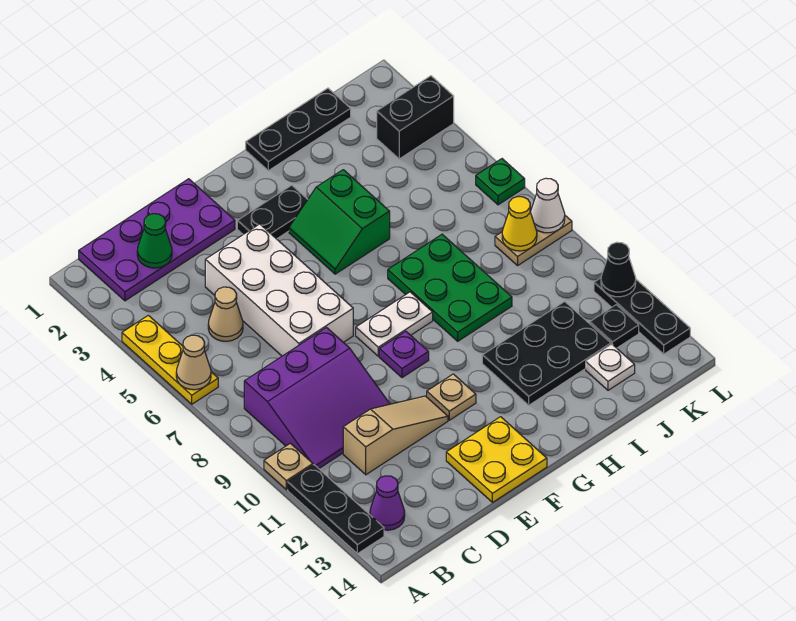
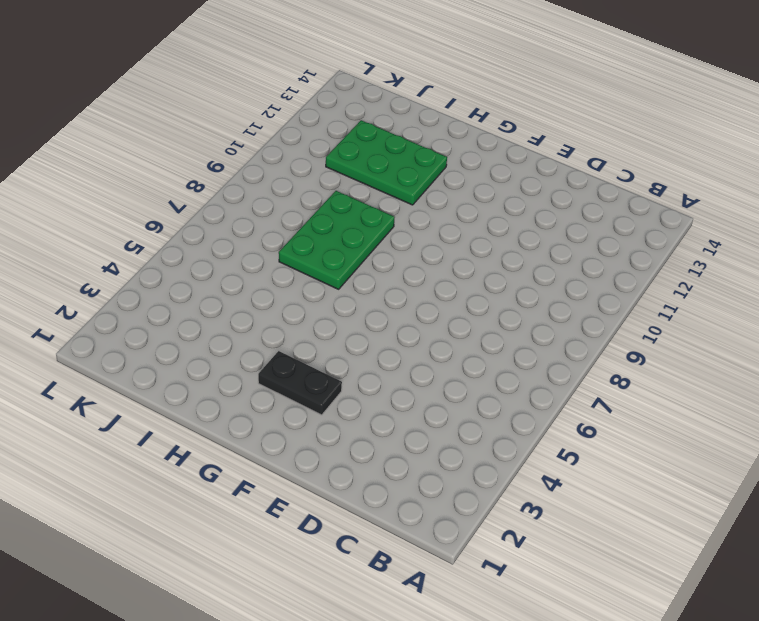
green 2x3 plate [326,120,447,205] -> black 2x3 plate [482,301,611,405]
none -> yellow 1x3 plate [122,315,218,404]
none -> tan 1x1 plate [264,443,313,490]
none -> black 1x3 plate [288,465,384,554]

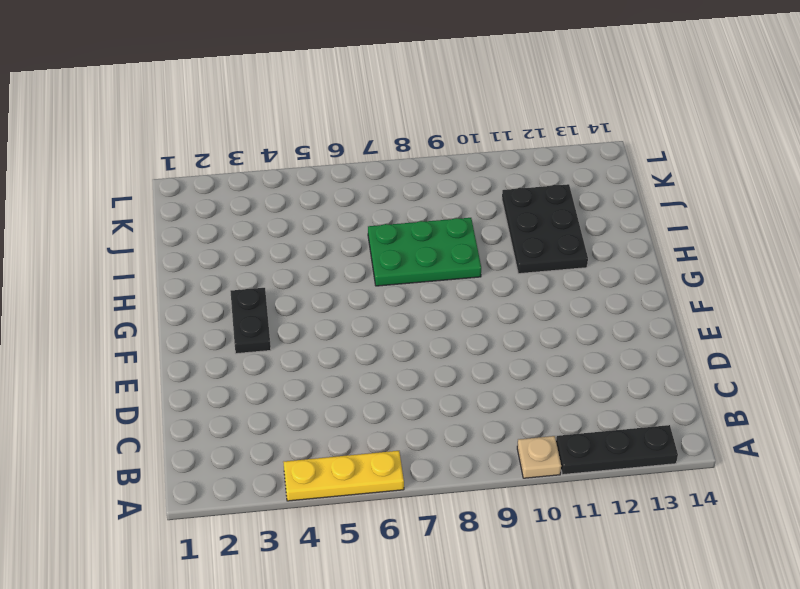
none -> purple 2x4 plate [79,179,235,301]
none -> purple 3x3 slope [244,328,390,469]
none -> purple 1x1 cone [370,476,405,530]

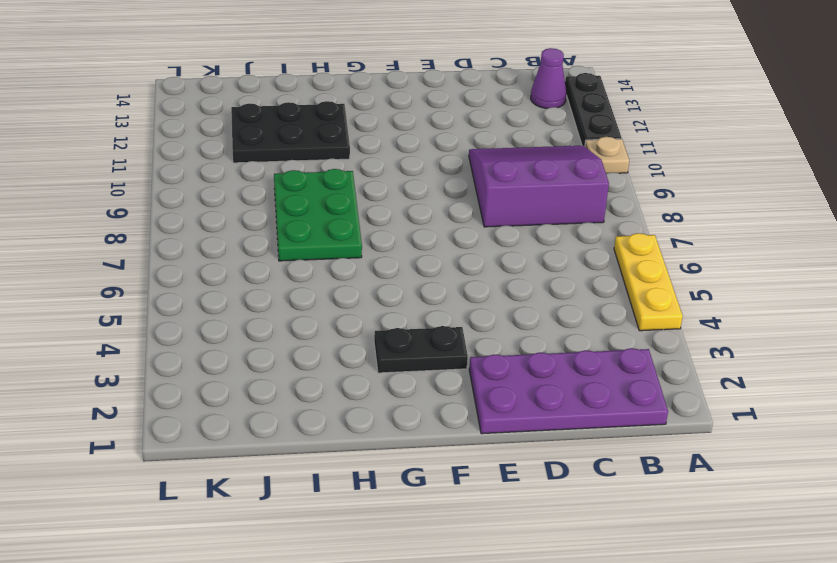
none -> tan 1x1 cone [208,287,243,341]
none -> tan 1x3 slope [343,396,448,475]
none -> white 2x4 brick [205,224,353,356]

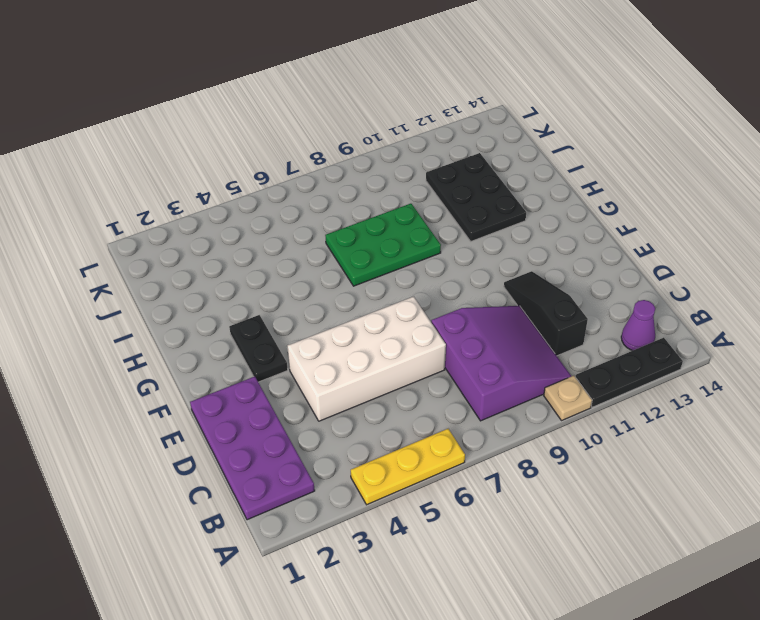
black 1x3 slope [504,271,588,356] -> tan 1x3 slope [343,396,448,475]
none -> tan 1x1 cone [208,287,243,341]
none -> yellow 2x2 plate [446,417,547,502]
none -> white 1x2 plate [356,292,433,356]

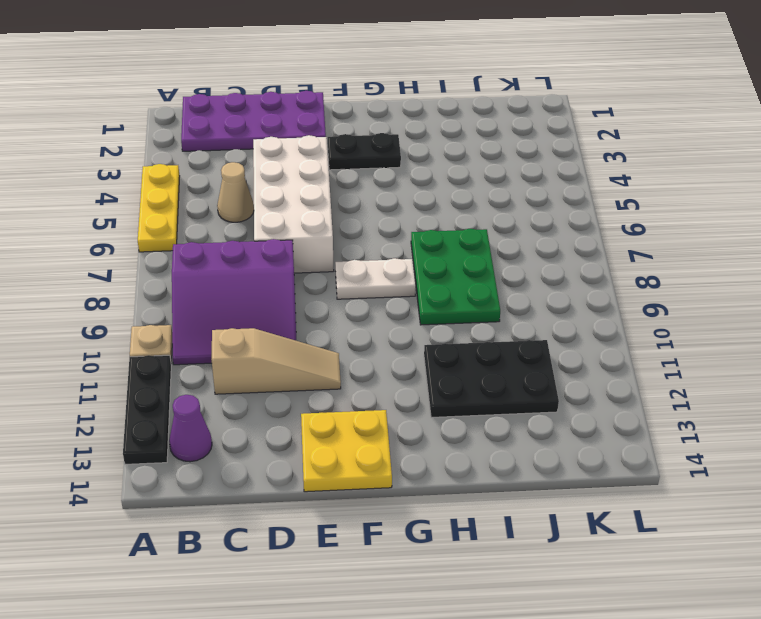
none -> purple 1x1 plate [379,331,429,378]
none -> tan 1x1 plate [427,374,476,420]
none -> green 2x2 slope [289,170,390,274]

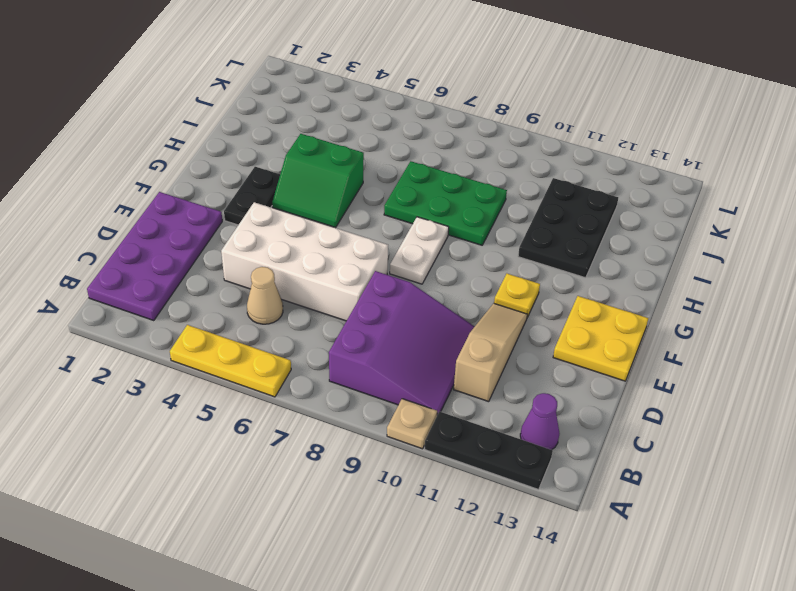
yellow 1x1 plate [494,274,540,317] -> tan 1x1 plate [427,374,476,420]
none -> purple 1x1 plate [379,331,429,378]
none -> black 1x3 plate [246,88,351,171]
none -> white 1x1 plate [586,344,635,390]

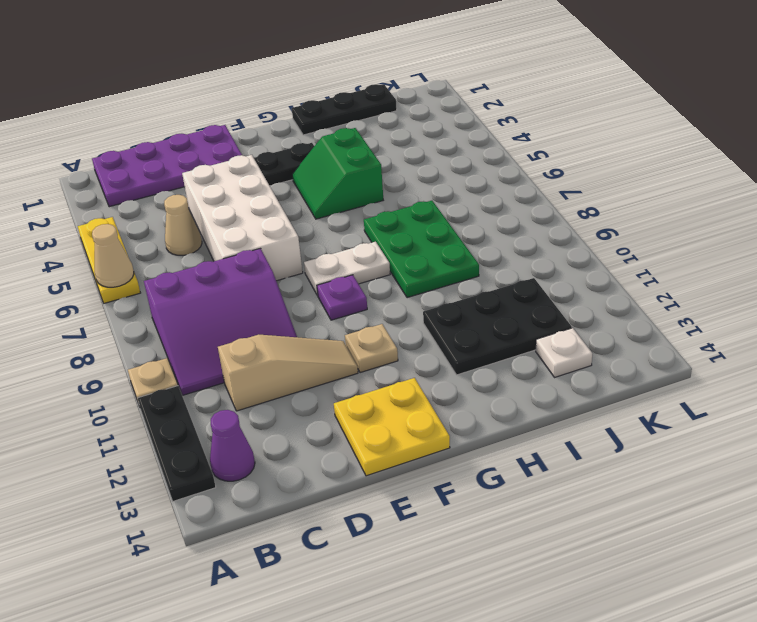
none -> black 1x2 brick [377,76,454,159]
none -> tan 1x2 plate [495,216,572,266]
none -> black 1x1 plate [590,305,639,348]

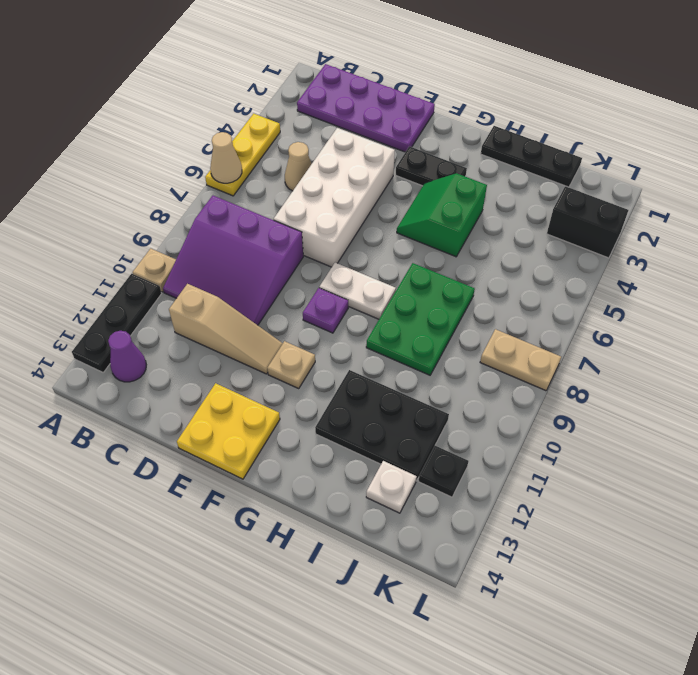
none -> green 1x1 plate [476,159,525,205]
none -> black 1x3 plate [594,278,690,354]
none -> green 1x1 cone [137,214,172,268]

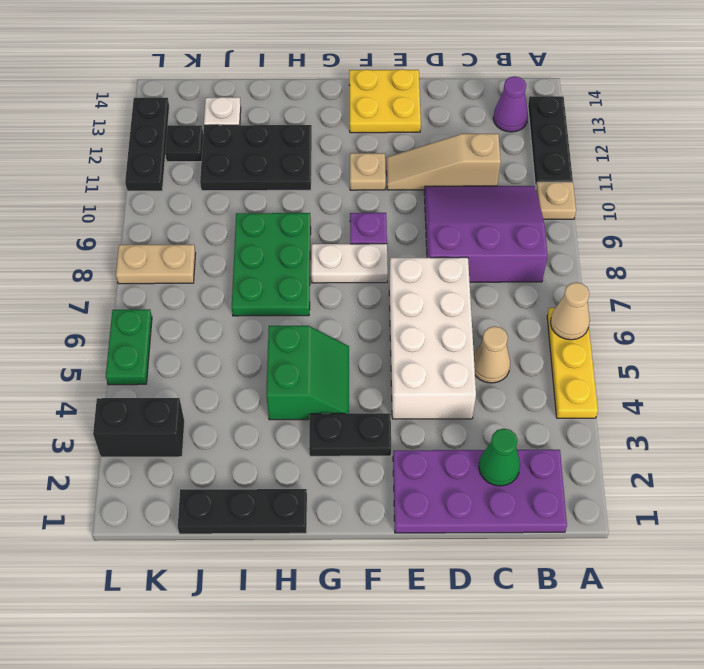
green 1x2 plate [106,309,152,385] -> green 1x1 plate [476,159,525,205]
none -> yellow 1x1 cone [502,197,537,251]
none -> white 1x1 cone [530,178,565,233]
none -> black 1x1 cone [601,242,636,297]

